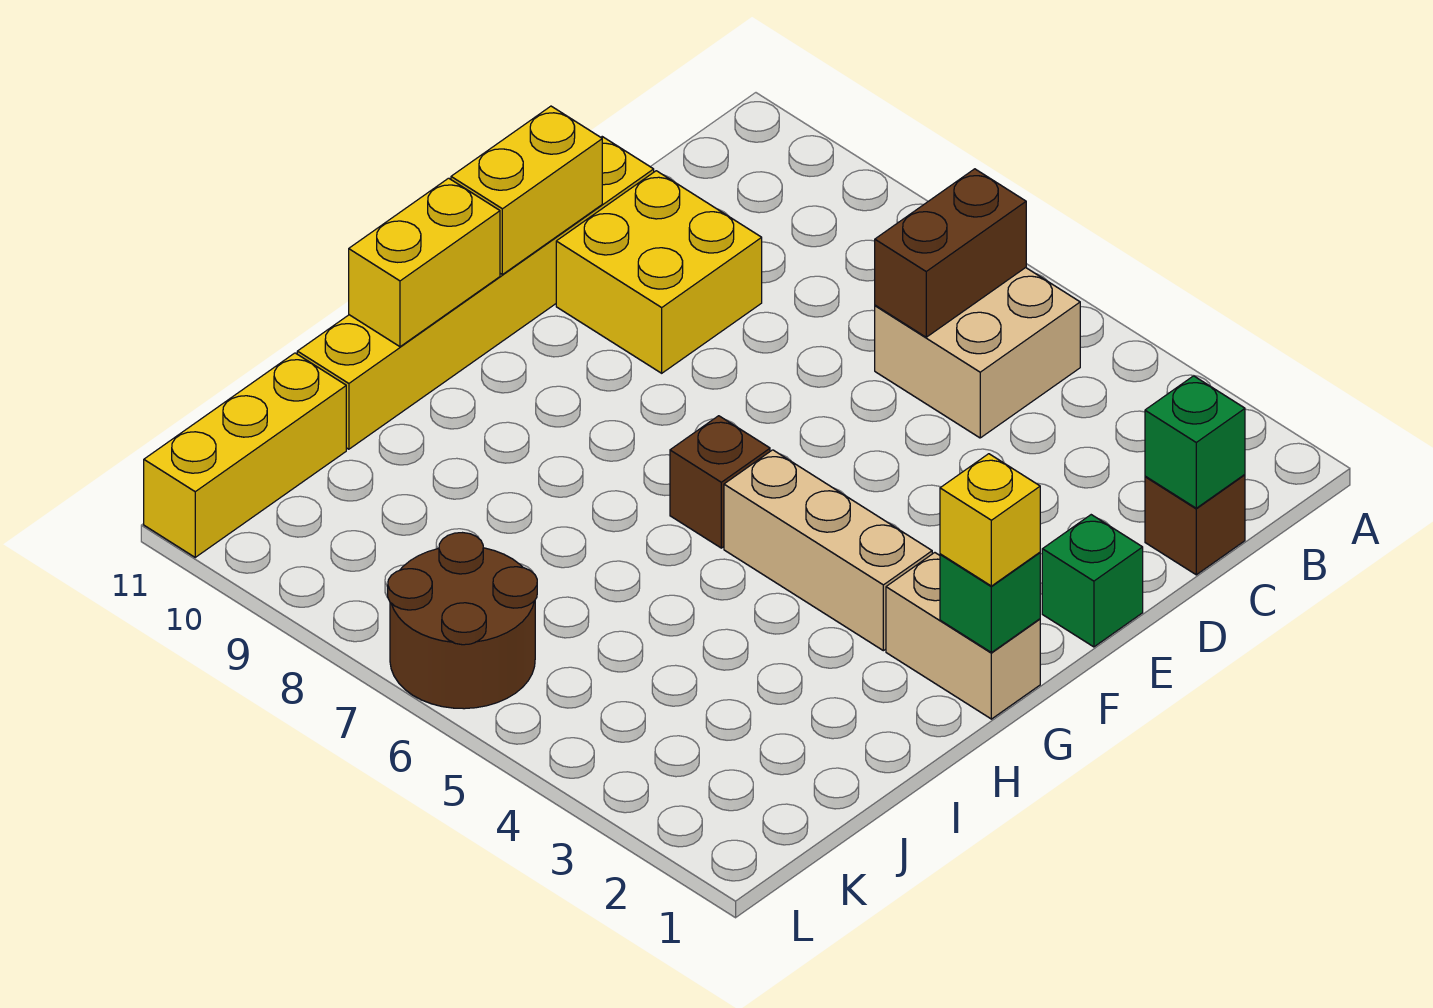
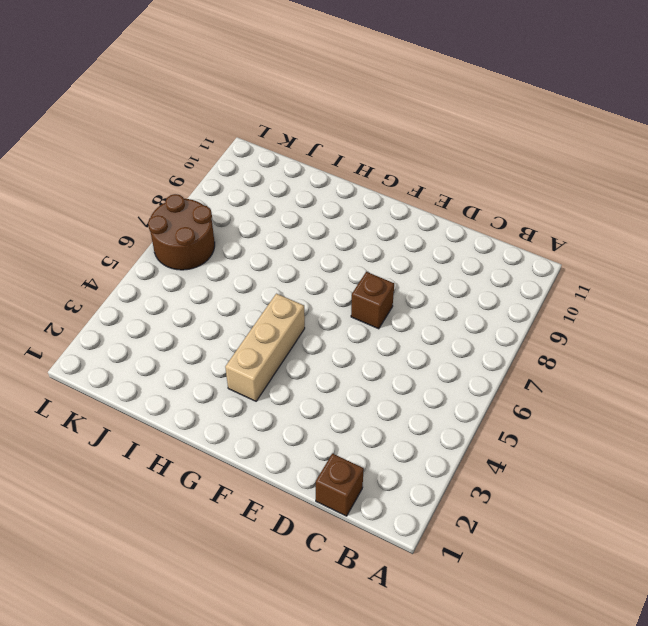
brown 1x1 brick [351,272,394,329] -> brown 1x1 brick moved to [670,416,770,548]
none -> tan 2x2 brick [875,268,1080,438]
none -> yellow 2x2 brick [556,171,762,373]
none -> yellow 1x6 brick [297,137,654,449]

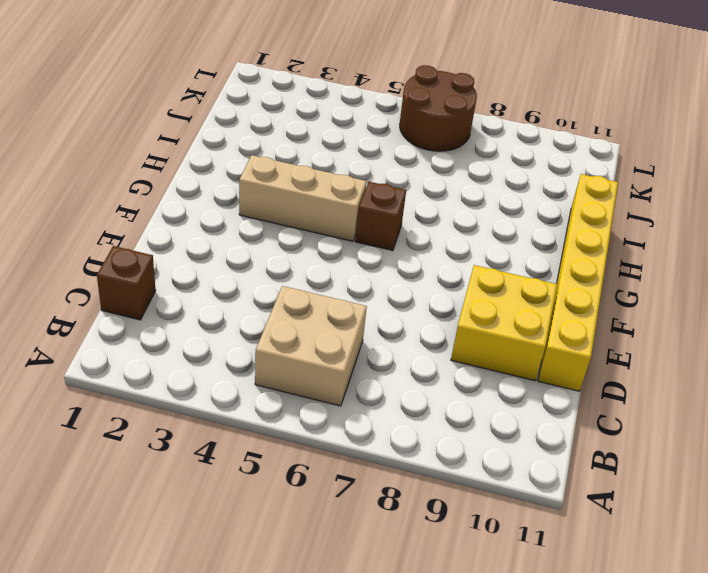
none -> green 1x1 brick [1042,515,1143,647]
none -> tan 1x2 brick [886,553,1040,719]
none -> yellow 1x3 brick [144,353,346,557]

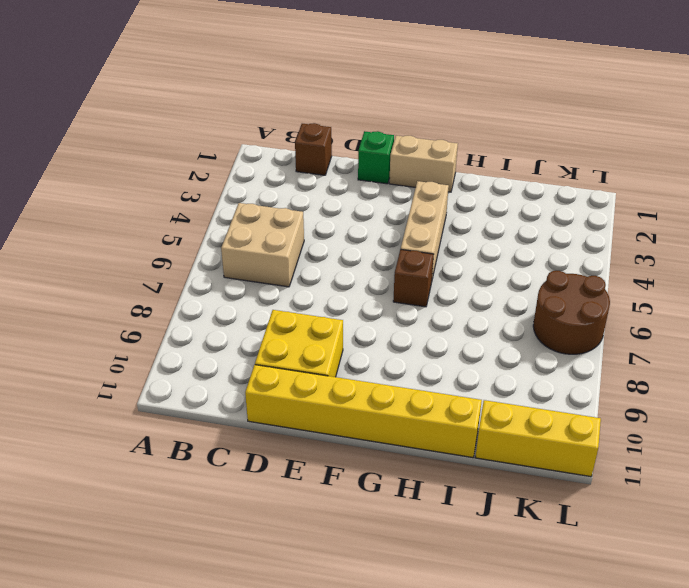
tan 1x2 brick [389,136,458,192] -> tan 1x2 brick turned to [886,553,1040,719]
none -> brown 1x2 brick [875,169,1026,337]
none -> green 1x1 brick [1145,376,1245,508]
none -> yellow 1x2 brick [451,106,602,275]

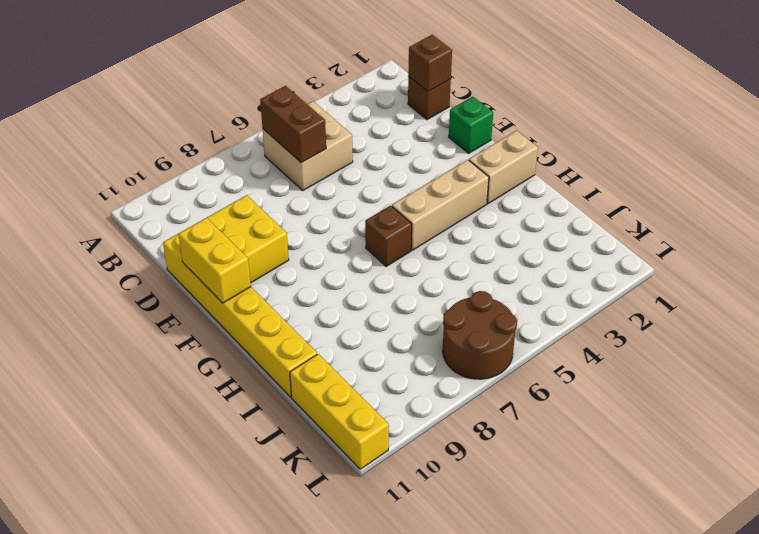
brown 1x1 brick [408,35,452,91] -> green 1x1 brick [1145,376,1245,508]
none -> green 1x1 brick [940,552,1040,653]
none -> yellow 1x2 brick [349,178,500,347]
none -> yellow 1x1 brick [940,454,1040,586]

